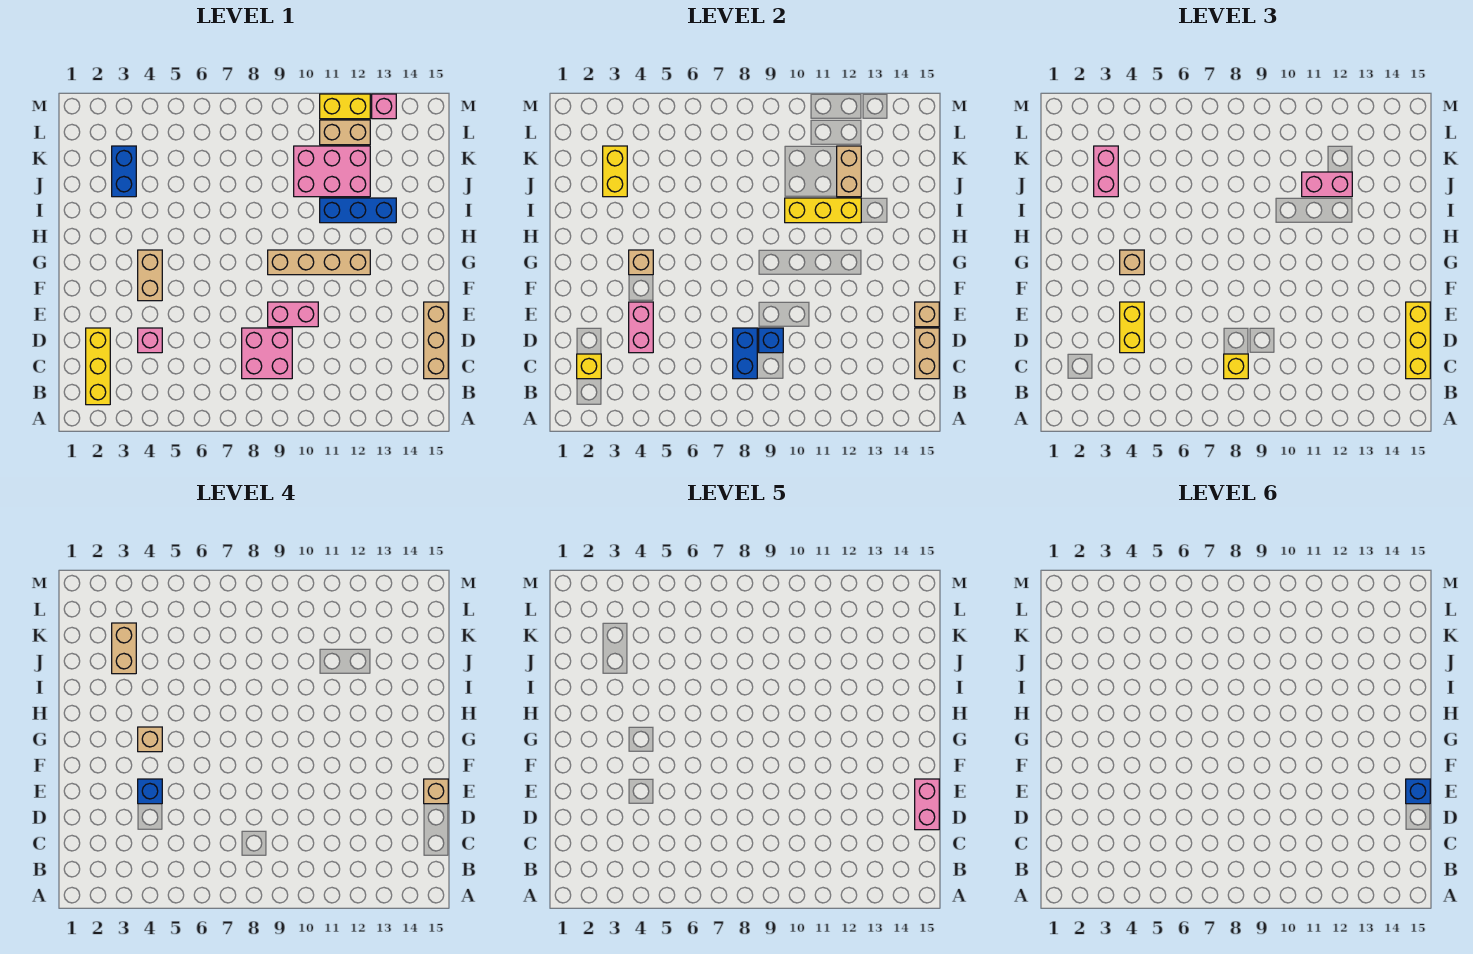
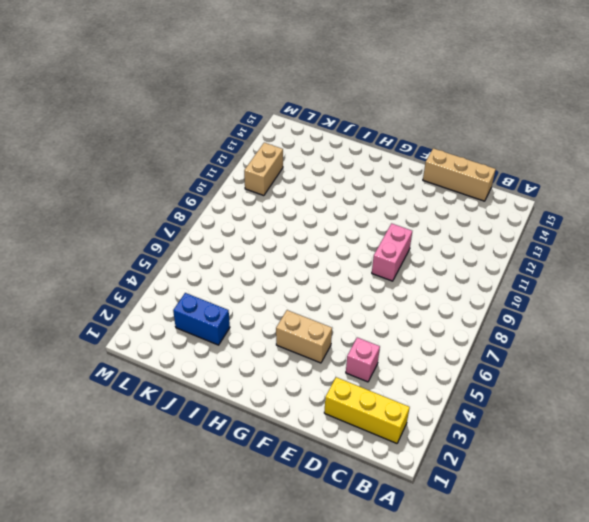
none -> pink 2x2 brick [242,328,292,379]
none -> tan 1x4 brick [268,250,370,275]
none -> blue 1x3 brick [320,198,396,223]
none -> pink 2x3 brick [294,146,370,197]

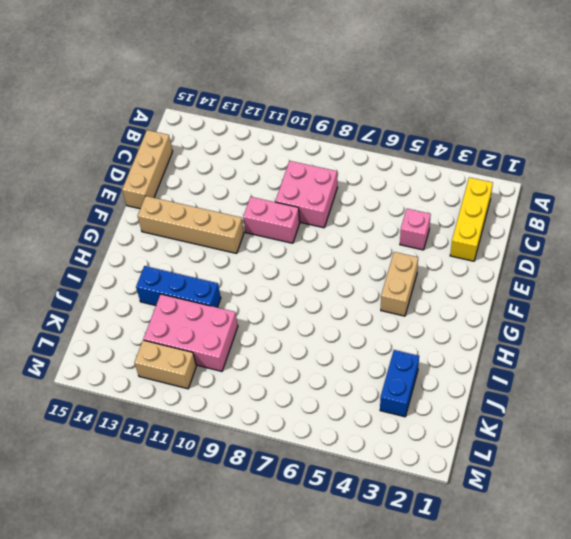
tan 1x4 brick [138,196,244,253] -> tan 1x4 brick moved to [268,250,370,275]
none -> yellow 1x2 brick [320,94,370,119]
none -> pink 1x1 brick [372,94,396,119]
none -> yellow 1x1 brick [577,354,601,379]
none -> blue 1x2 brick [733,328,757,379]

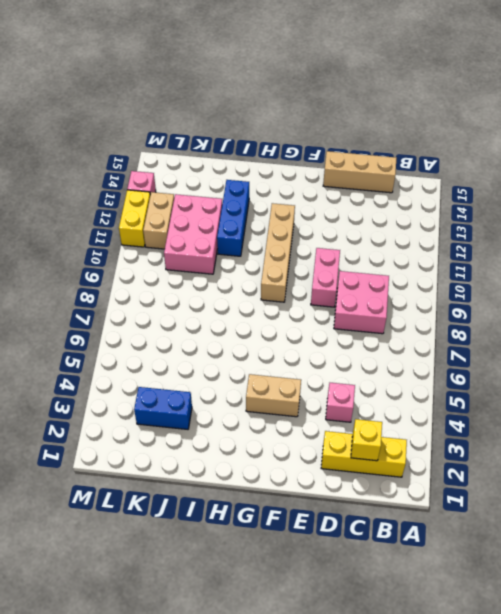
none -> blue 1x2 brick [733,328,757,379]
none -> tan 1x2 brick [915,328,939,379]
none -> pink 1x2 brick [629,302,653,353]
none -> blue 1x1 brick [759,328,783,353]

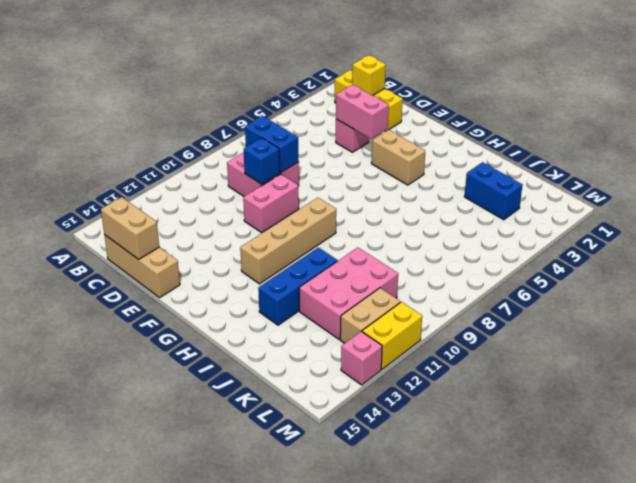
none -> tan 1x1 brick [915,302,939,327]
none -> tan 1x1 brick [629,250,653,275]
none -> yellow 1x3 brick [785,198,861,223]
none -> yellow 1x2 brick [603,146,627,197]

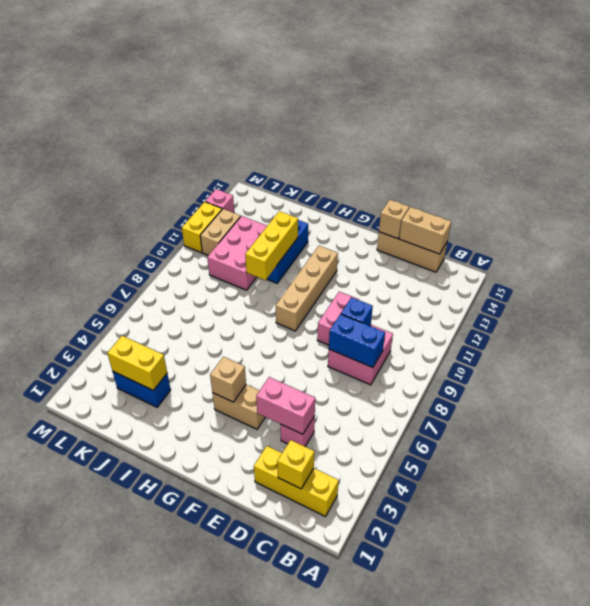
none -> tan 1x2 brick [837,146,861,197]
none -> yellow 1x1 brick [1224,354,1248,379]
none -> yellow 1x3 brick [1406,302,1430,379]
none -> yellow 1x2 brick [1120,302,1144,353]

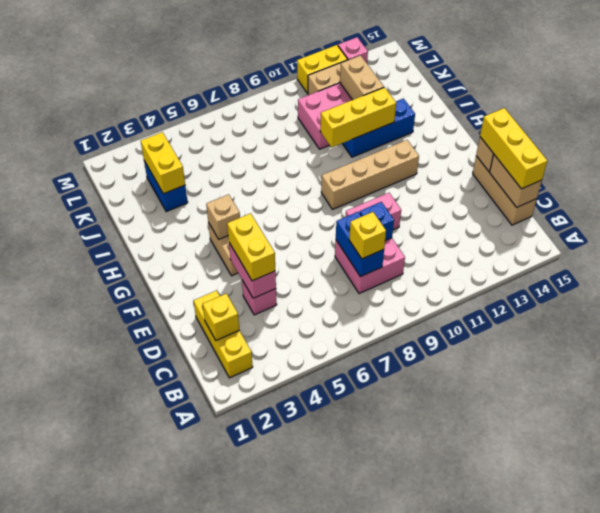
none -> tan 1x1 brick [1120,250,1144,275]
none -> pink 1x2 brick [1094,146,1118,197]
none -> pink 1x2 brick [1302,172,1352,197]
none -> blue 1x1 brick [138,779,162,804]

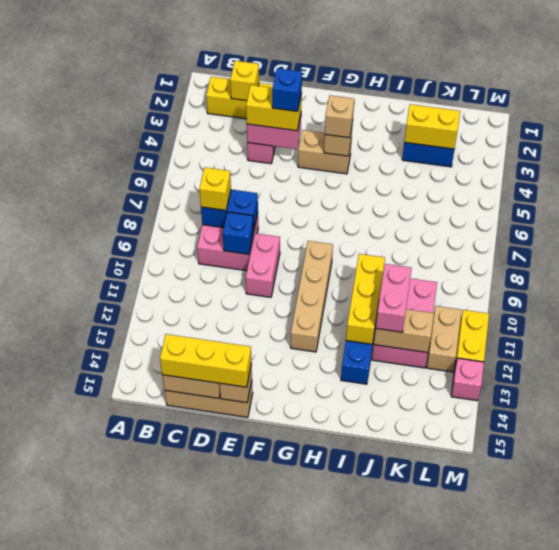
none -> pink 1x2 brick [1094,146,1118,197]
none -> tan 1x1 brick [424,779,448,804]
none -> tan 1x1 brick [138,727,162,752]
none -> tan 1x2 brick [112,623,136,674]

